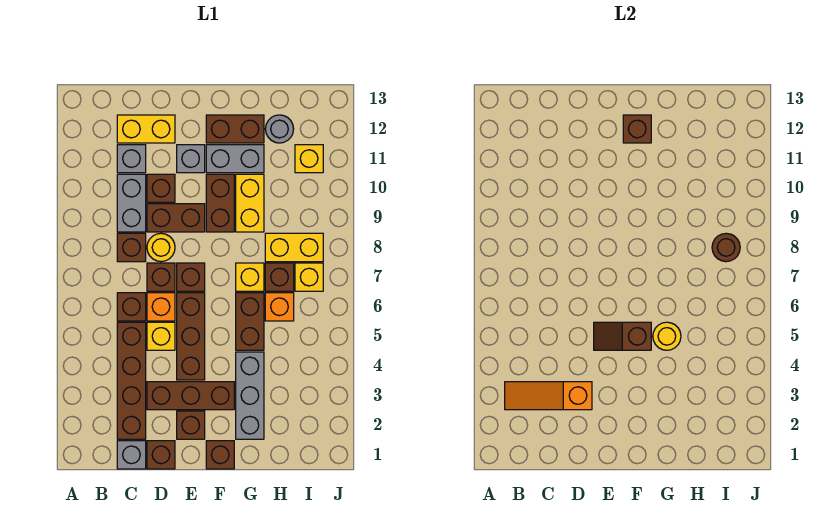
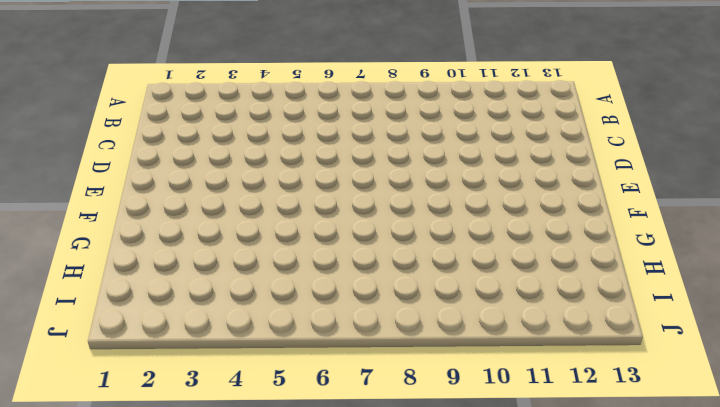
none -> grey 1x1 brick [117,441,146,469]
none -> brown 1x4 brick [117,322,146,439]
none -> brown 1x1 brick [117,293,146,321]
none -> brown 1x1 brick [117,233,146,262]

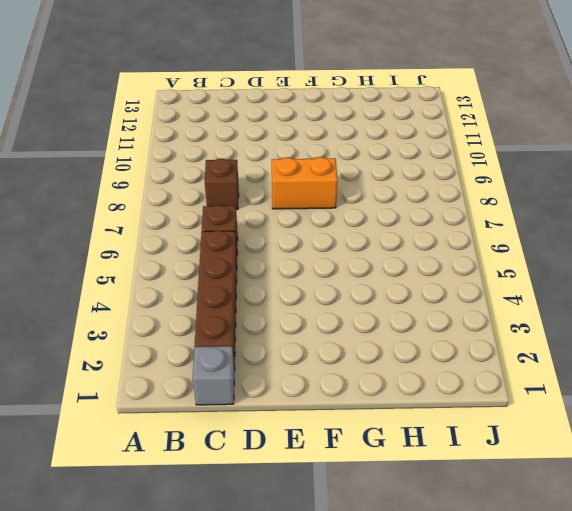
orange 1x2 brick [272,157,337,209] -> none
none -> grey 1x2 brick [117,174,146,232]
none -> grey 1x1 brick [117,145,146,173]
none -> yellow 1x2 brick [117,115,175,143]
none -> brown 1x1 brick [147,441,175,469]

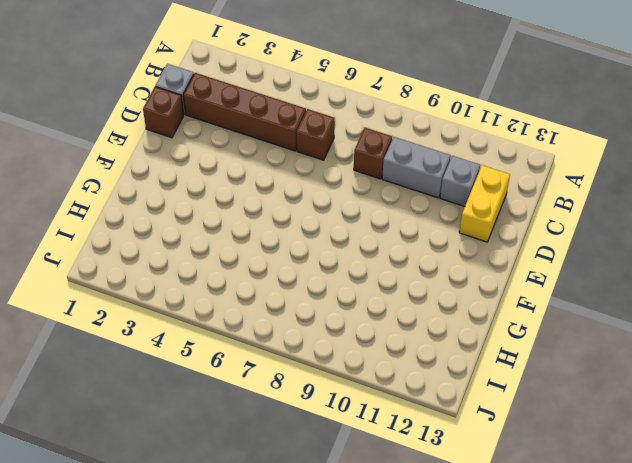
none -> brown 1x3 brick [147,382,234,410]
none -> yellow 1x1 brick [147,322,175,350]
none -> orange 1x1 brick [147,293,175,321]
none -> brown 1x1 brick [147,263,175,291]

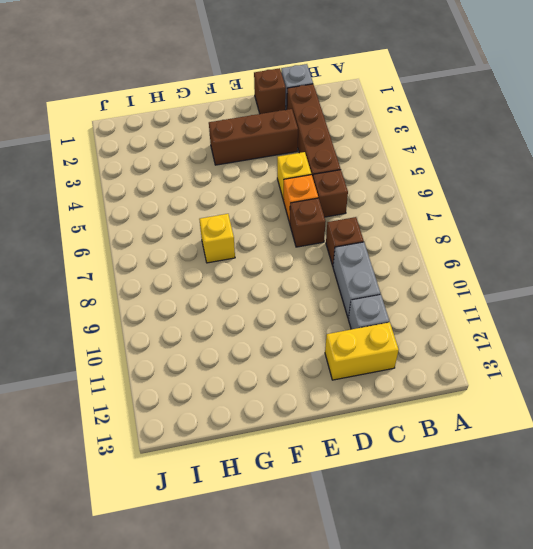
none -> yellow 1x1 round brick [147,233,175,262]
none -> brown 1x2 brick [147,204,205,232]
none -> brown 1x1 brick [147,174,175,202]
none -> brown 1x1 brick [177,411,205,439]

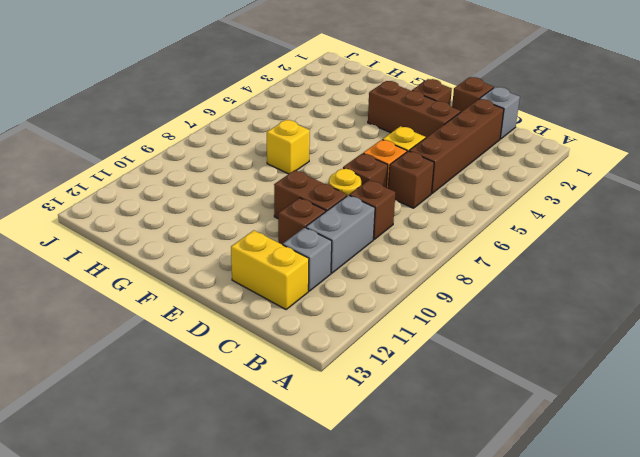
none -> brown 1x3 brick [177,293,205,380]
none -> brown 1x1 brick [177,263,205,291]
none -> grey 1x1 brick [177,145,205,173]
none -> brown 1x1 brick [206,441,234,469]

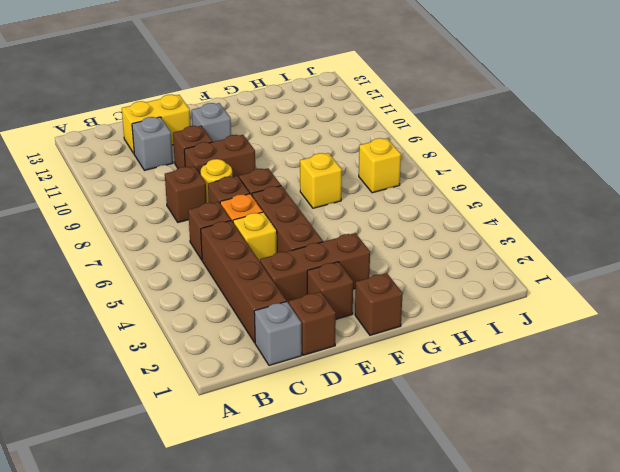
none -> grey 1x2 brick [117,174,146,232]
none -> brown 1x2 brick [206,174,234,232]
none -> grey 1x2 brick [206,145,264,173]
none -> brown 1x2 brick [206,115,264,143]

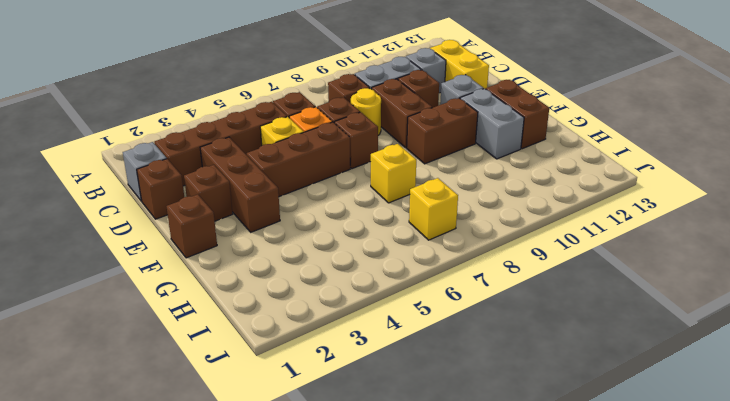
none -> grey 1x3 brick [236,352,264,439]
none -> brown 1x2 brick [236,293,264,350]
none -> yellow 1x2 brick [236,174,264,232]
none -> orange 1x1 brick [265,293,294,321]

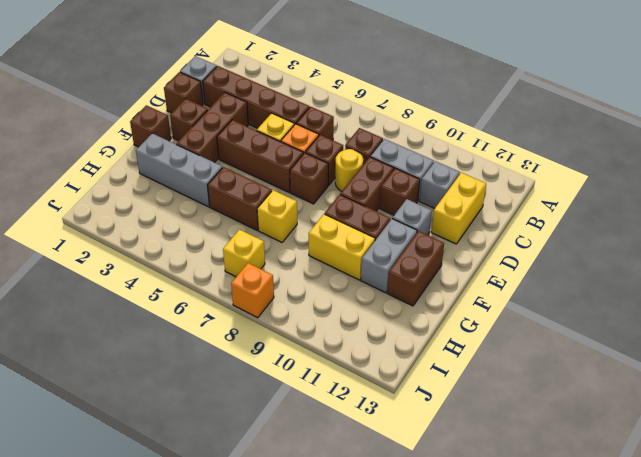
orange 1x1 brick [231,263,274,318] -> orange 1x1 brick moved to [265,293,294,321]
none -> brown 1x1 brick [265,263,294,291]
none -> yellow 1x2 brick [265,233,323,262]
none -> grey 1x1 round brick [265,115,294,143]
none -> yellow 1x1 brick [295,145,323,173]

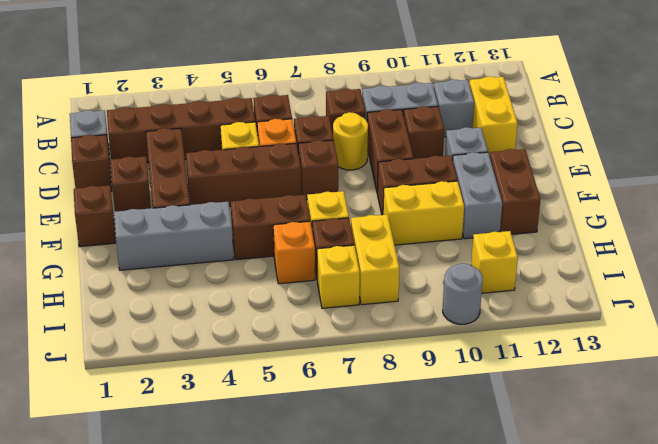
grey 1x1 round brick [443,263,483,324] -> grey 1x1 round brick moved to [265,115,294,143]
none -> orange 1x3 slope [505,382,592,410]
none -> brown 1x2 slope [594,322,651,350]
none -> brown 1x1 brick [623,115,651,143]
none -> yellow 1x1 round brick [653,322,681,350]

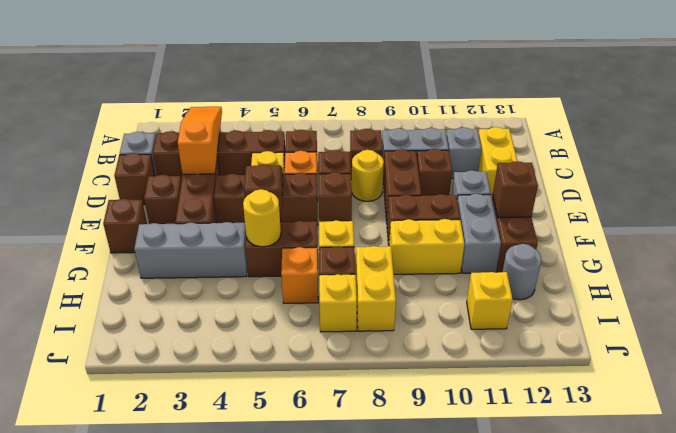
none -> brown 1x1 round brick [712,233,740,262]

